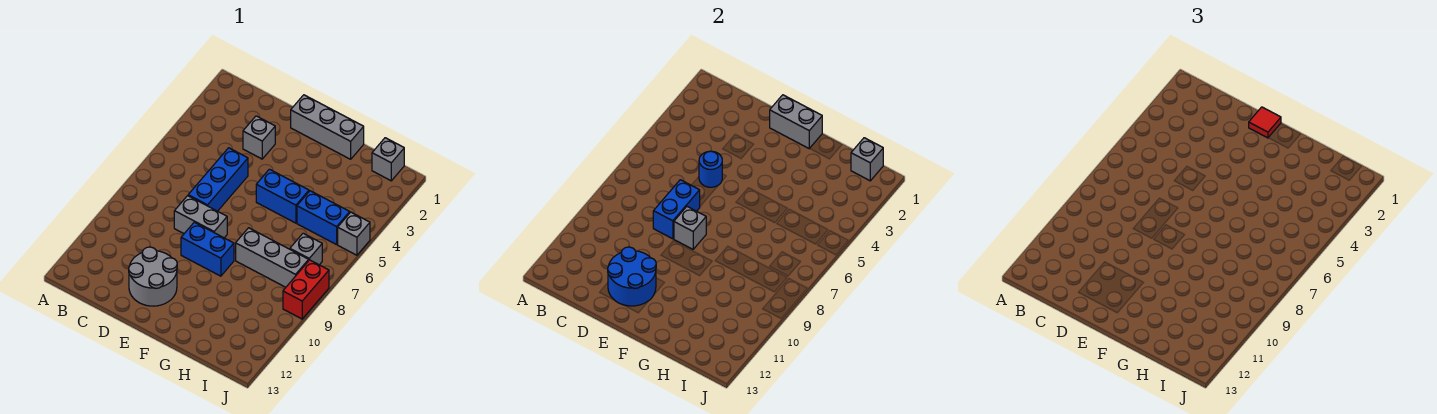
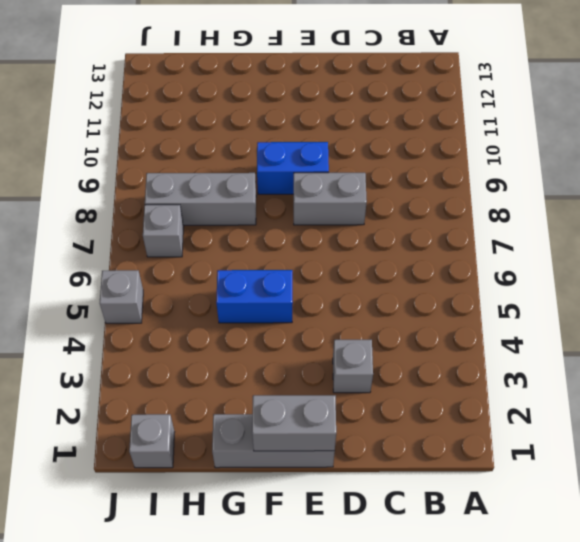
none -> blue 1x3 brick [188,148,248,211]
none -> grey 2x2 round brick [129,247,177,306]
none -> blue 1x2 brick [297,191,350,245]

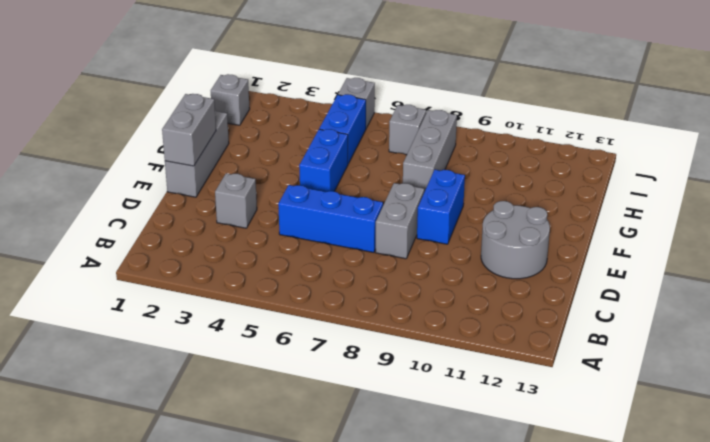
none -> red 1x2 brick [283,260,329,319]
none -> blue 1x1 round brick [699,151,722,187]
none -> blue 1x2 brick [653,180,700,239]

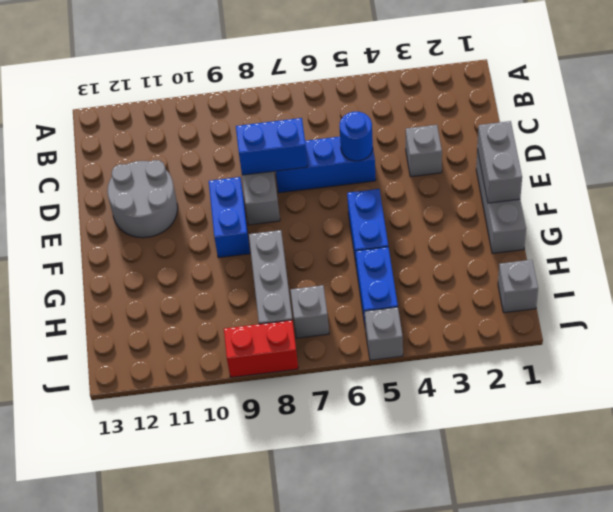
none -> blue 2x2 round brick [608,247,656,306]
none -> grey 1x1 brick [674,207,706,249]
none -> grey 1x1 brick [851,138,883,181]

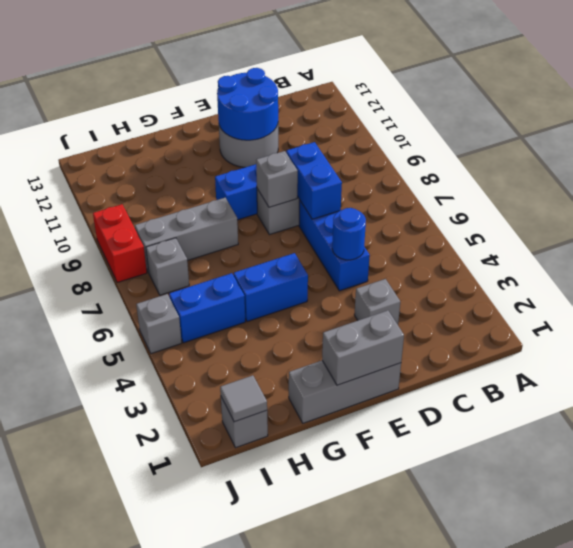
grey 1x1 tile [220,375,267,422] -> grey 1x1 brick [851,138,883,181]
none -> red 1x1 tile [1249,107,1281,138]

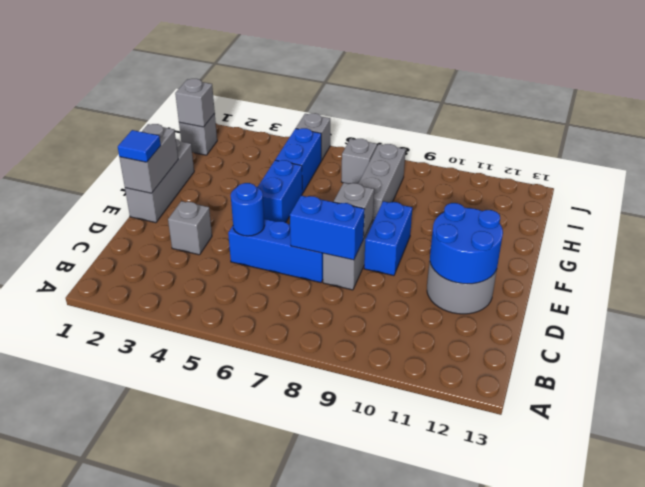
blue 1x1 tile [118,130,161,162] -> red 1x1 tile [1249,107,1281,138]
none -> red 1x2 brick [283,260,329,319]

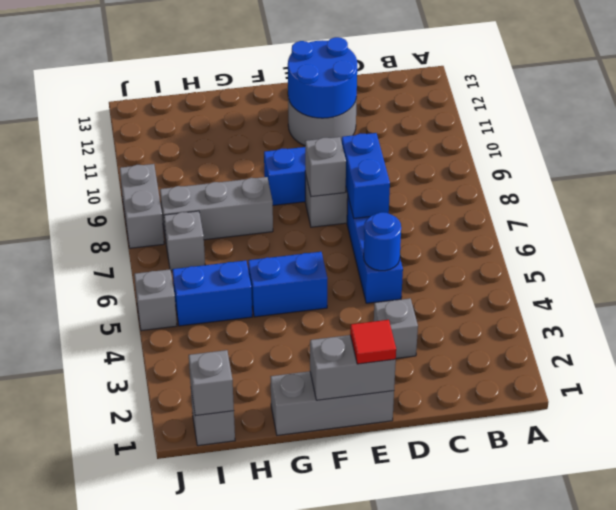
grey 1x2 brick [120,164,164,248] -> red 1x2 brick [283,260,329,319]

